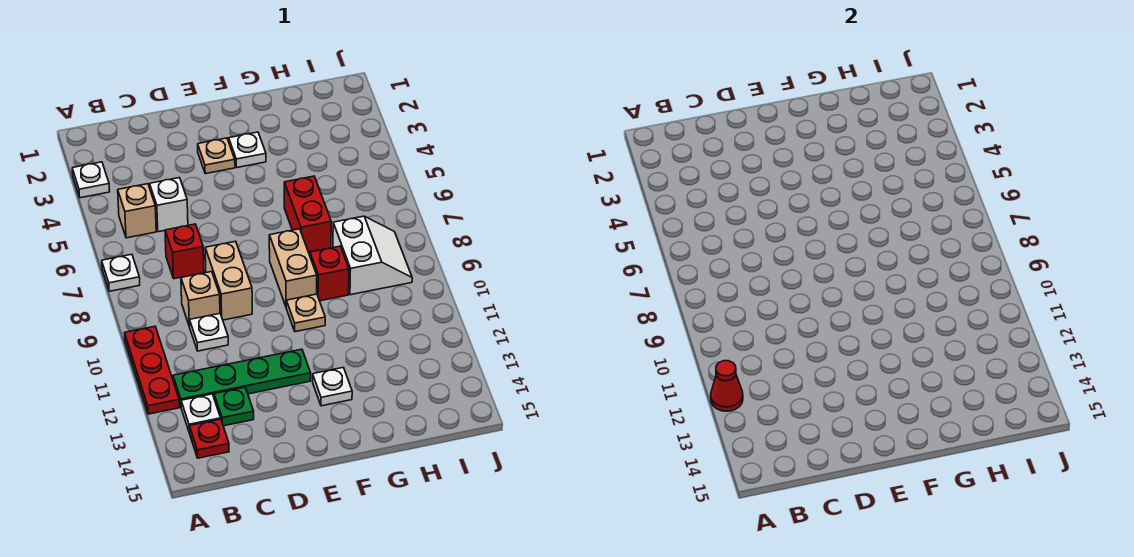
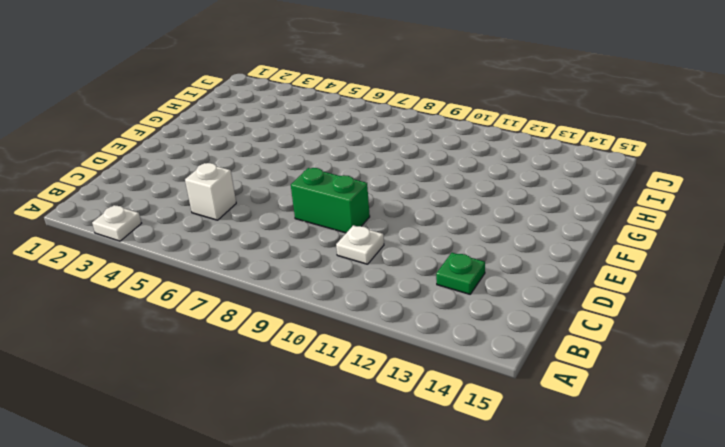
green 1x2 brick [291,168,370,233] -> tan 1x2 brick [205,241,252,320]
none -> white 1x1 plate [102,254,140,291]
none -> red 1x3 plate [125,326,179,414]
none -> tan 1x1 brick [118,184,156,238]

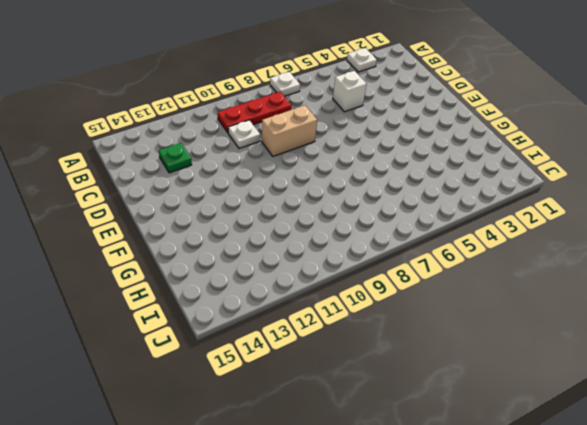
red 1x3 plate [218,92,291,133] -> red 1x3 plate moved to [125,326,179,414]
none -> tan 1x1 brick [118,184,156,238]
none -> green 1x4 plate [173,349,311,406]
none -> white 1x1 plate [181,394,221,432]

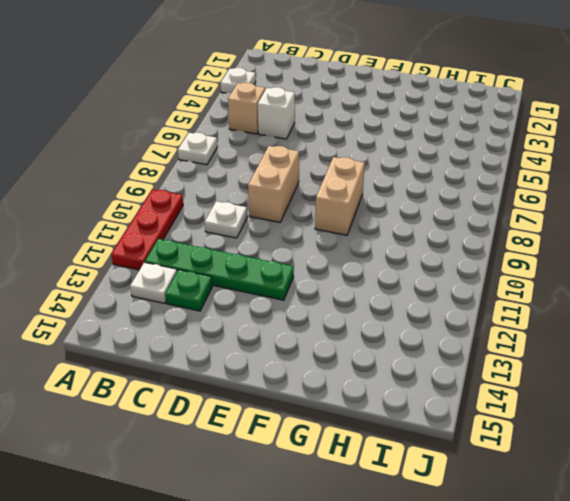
none -> red 1x1 plate [189,419,229,458]
none -> red 1x1 brick [165,224,204,279]
none -> tan 1x1 brick [181,272,220,326]

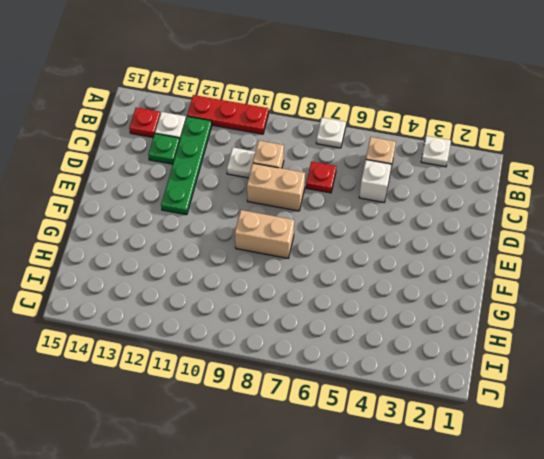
red 1x1 plate [306,162,336,193] -> red 1x1 brick [165,224,204,279]
none -> tan 1x1 plate [198,138,235,174]
none -> white 1x1 plate [229,132,266,167]
none -> tan 1x1 plate [286,294,325,332]

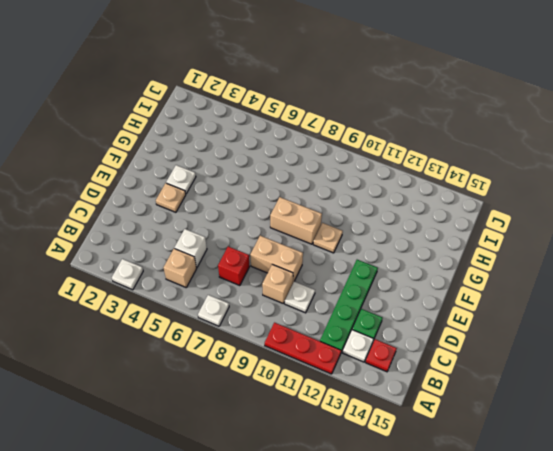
none -> white 1x1 plate [313,368,352,406]
none -> red 1x2 brick [284,176,331,252]
none -> red 1x1 brick [310,246,349,301]

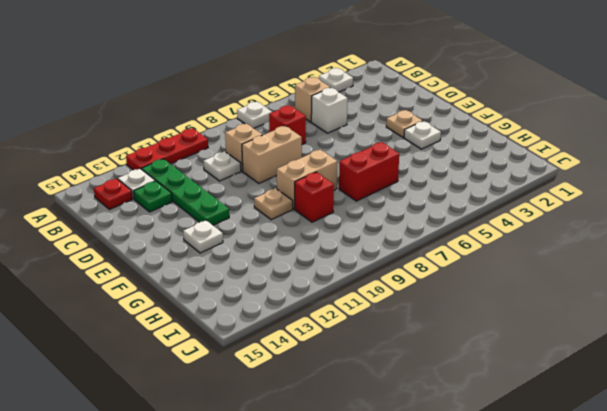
none -> white 2x2 slope [333,216,412,295]
none -> red 1x1 cone [711,361,743,411]

